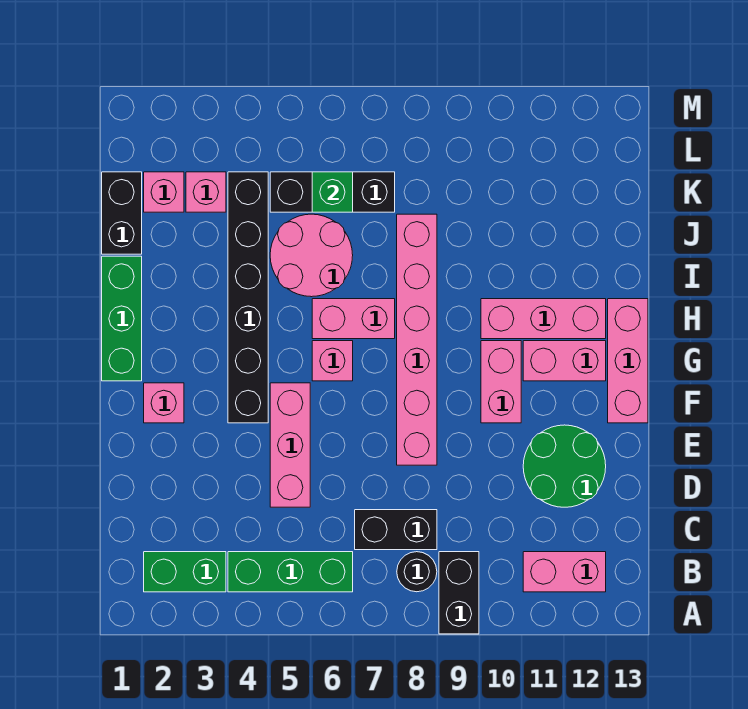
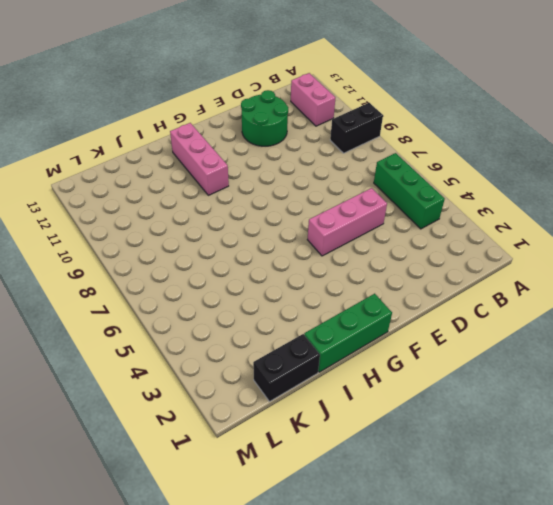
none -> green 1x2 brick [144,552,226,592]
none -> black 1x1 round brick [397,552,437,592]
none -> black 1x2 brick [355,510,437,550]

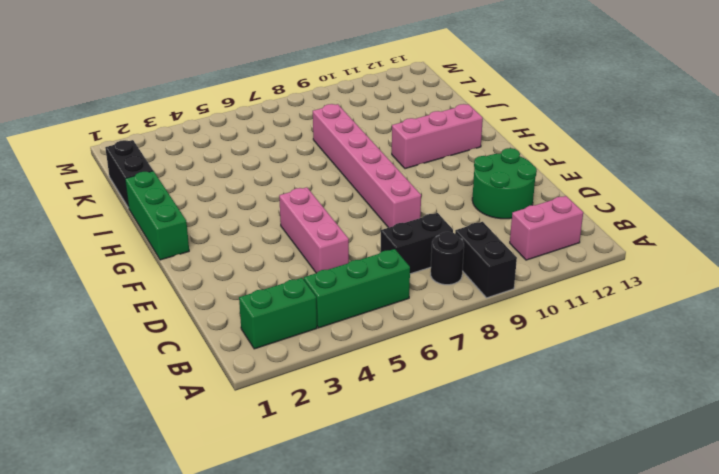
none -> pink 1x1 brick [144,383,184,423]
none -> black 1x6 brick [228,172,268,423]
none -> pink 1x2 brick [481,341,521,423]

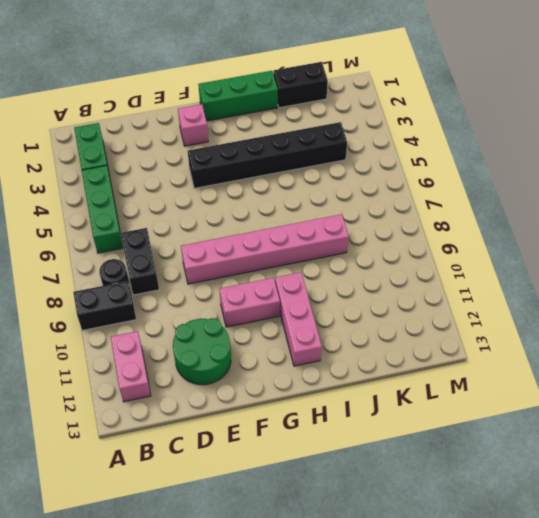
none -> pink 1x3 brick [270,383,310,507]
none -> pink 1x3 brick [608,299,648,423]
none -> pink 1x1 brick [312,341,353,381]

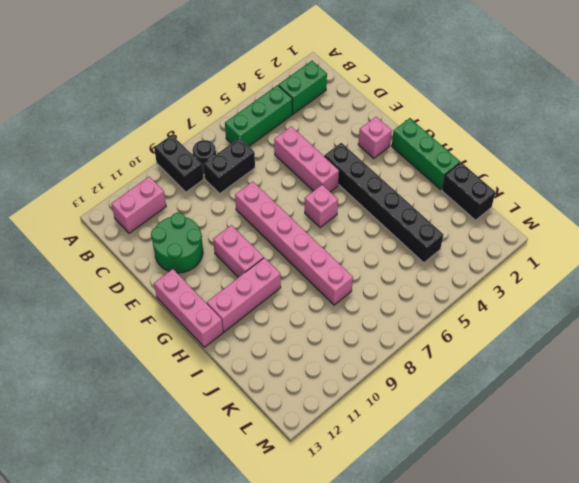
none -> pink 1x2 brick [523,341,606,381]
none -> pink 1x2 brick [312,299,395,339]
none -> pink 2x2 round brick [270,214,353,297]

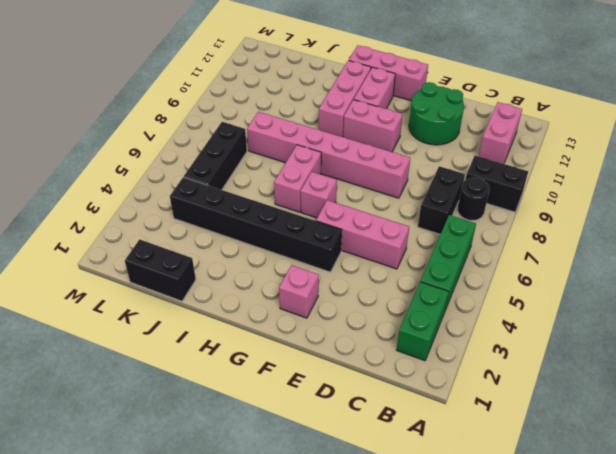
none -> green 1x3 brick [102,256,142,381]
none -> pink 2x2 round brick [270,214,353,297]
none -> pink 1x1 brick [144,172,184,212]

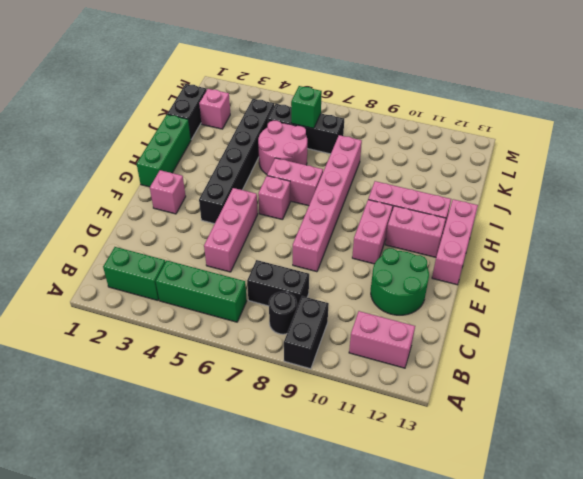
none -> pink 1x1 brick [186,172,226,212]

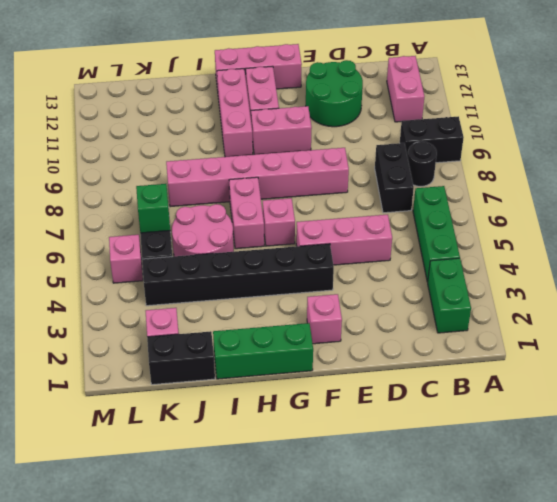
pink 1x1 brick [109,235,143,283] -> pink 1x1 brick moved to [186,172,226,212]

